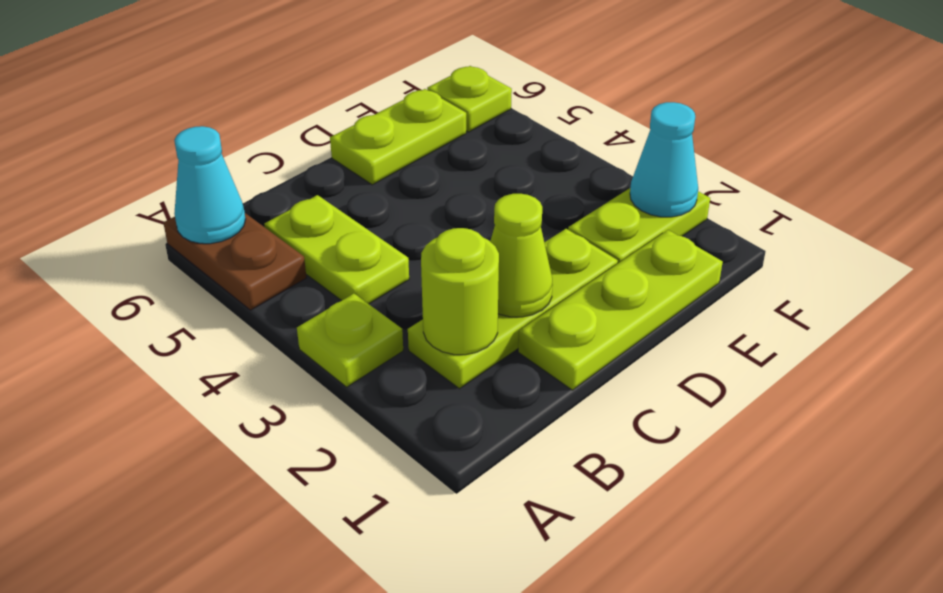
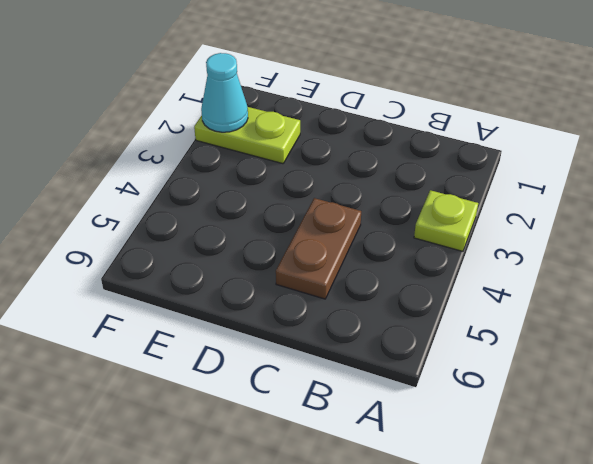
brown 1x2 plate [276,198,361,299] -> brown 1x2 plate moved to [163,213,306,310]
none -> lime 1x3 plate [408,229,618,389]
none -> lime 1x2 plate [264,195,409,304]
none -> lime 1x3 plate [518,230,723,390]

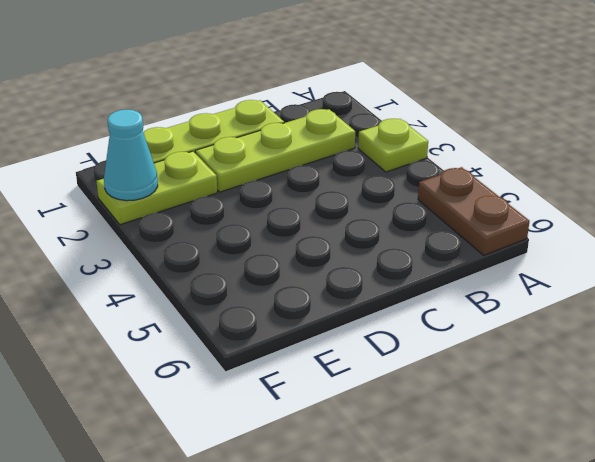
none -> lime 1x2 plate [264,195,409,304]
none -> lime 1x2 plate [330,89,466,185]
none -> lime 1x1 plate [427,66,512,132]

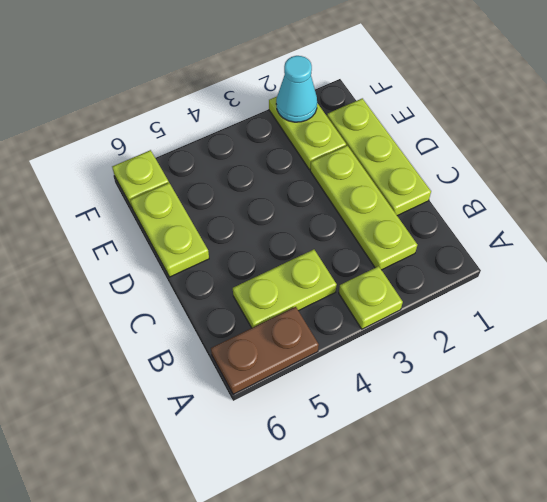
none -> cyan 1x1 cone [174,126,245,244]
none -> lime 1x1 round brick [421,228,499,355]
none -> lime 1x1 cone [490,194,553,317]

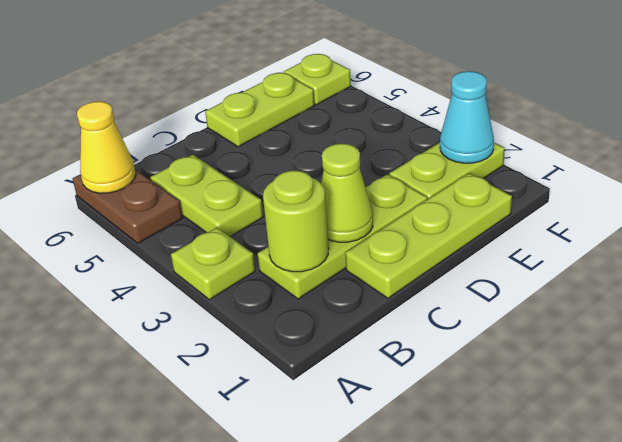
yellow 1x1 cone [77,101,136,193] -> cyan 1x1 cone [174,126,245,244]

